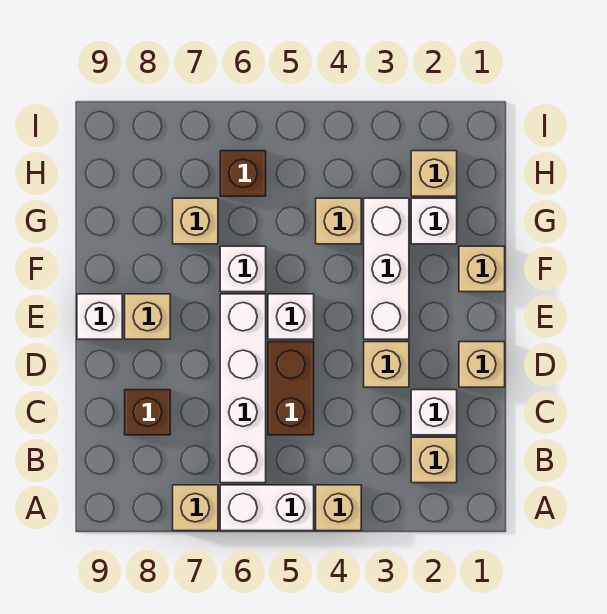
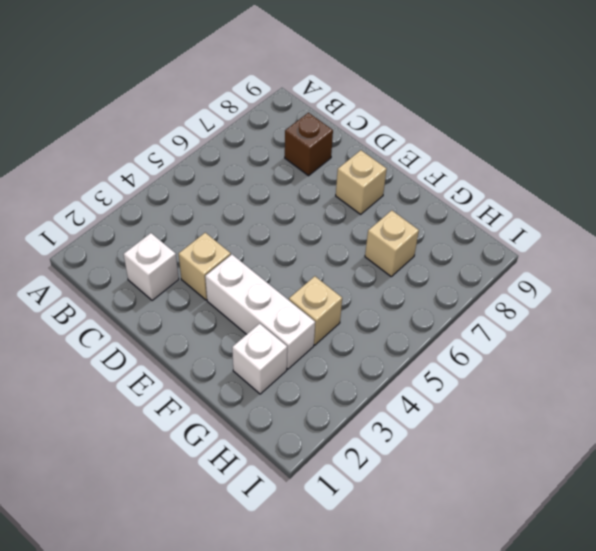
none -> tan 1x1 brick [316,485,361,531]
none -> white 1x2 brick [220,485,314,531]
none -> tan 1x1 brick [173,485,218,531]

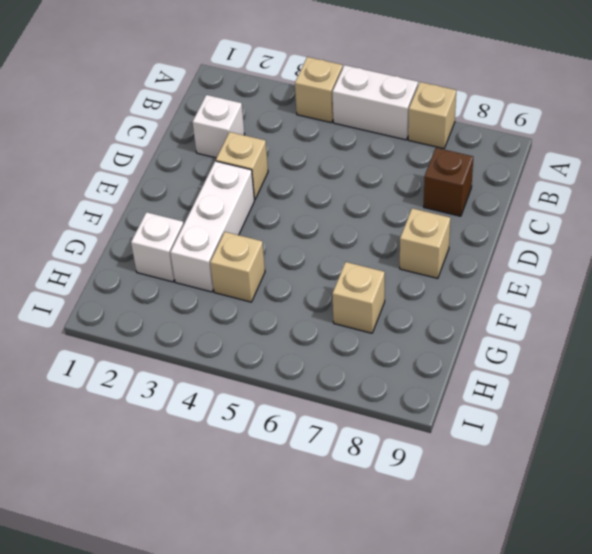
none -> tan 1x1 brick [411,437,457,483]
none -> white 1x4 brick [220,294,266,483]
none -> brown 1x2 brick [268,342,314,435]

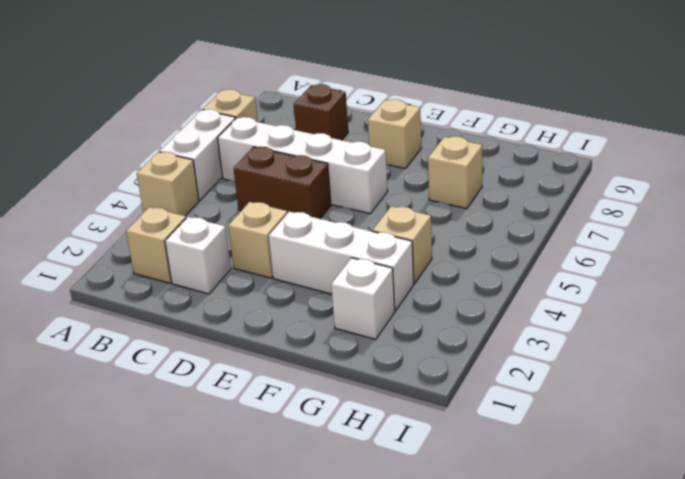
none -> tan 1x1 brick [459,342,505,387]
none -> white 1x1 brick [268,294,314,339]
none -> white 1x1 brick [77,294,122,339]

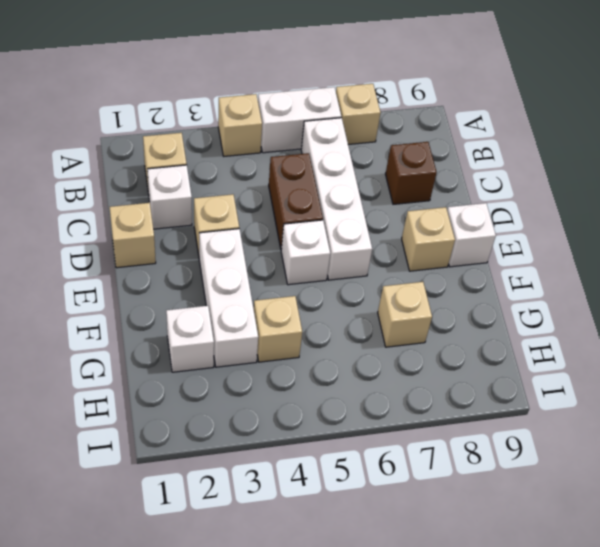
none -> tan 1x1 brick [459,246,505,292]
none -> white 1x1 brick [220,246,266,292]
none -> tan 1x1 brick [411,151,457,196]

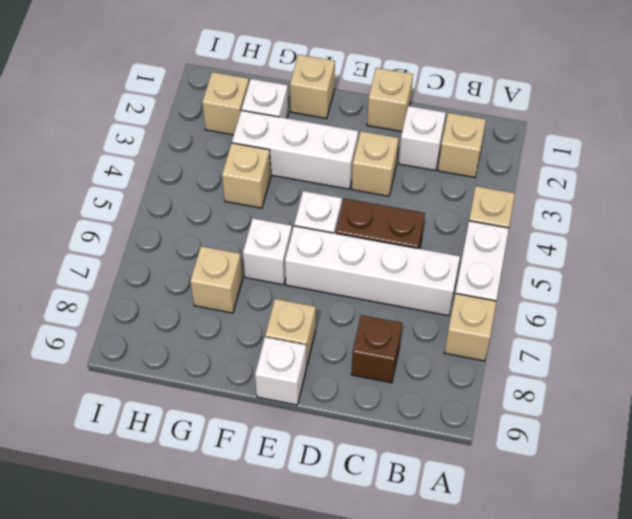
none -> brown 1x1 brick [220,151,266,196]

